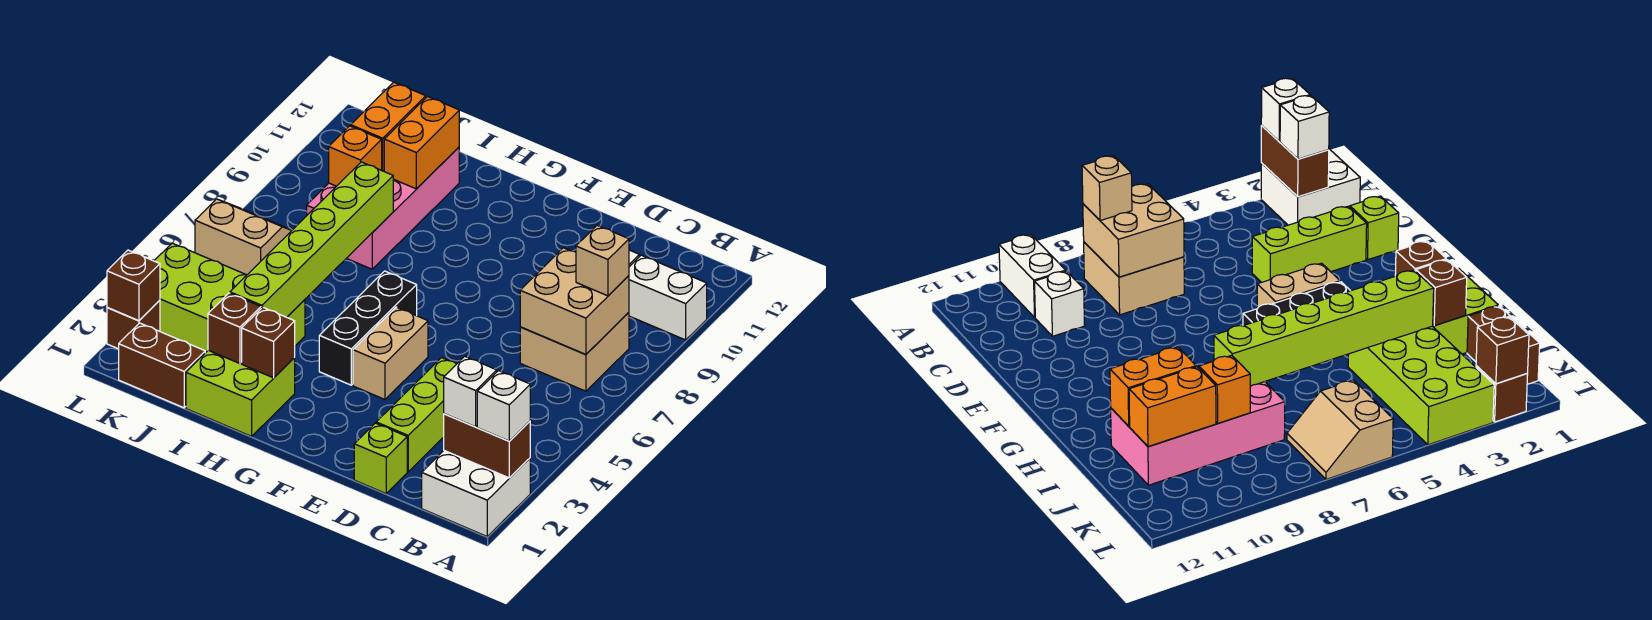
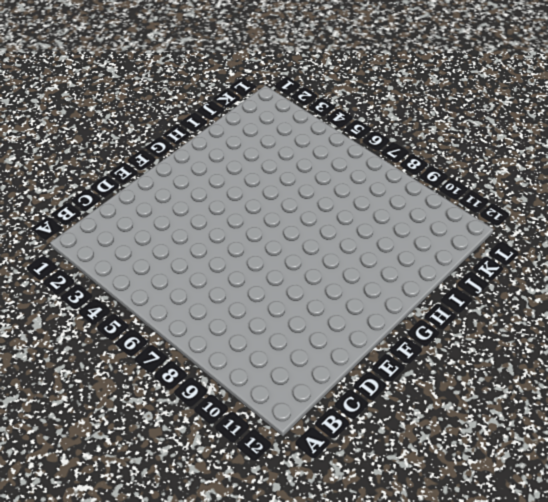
none -> white 2x2 brick [422,451,530,536]
none -> white 1x2 brick [629,255,707,340]
none -> tan 2x2 brick [520,312,629,391]

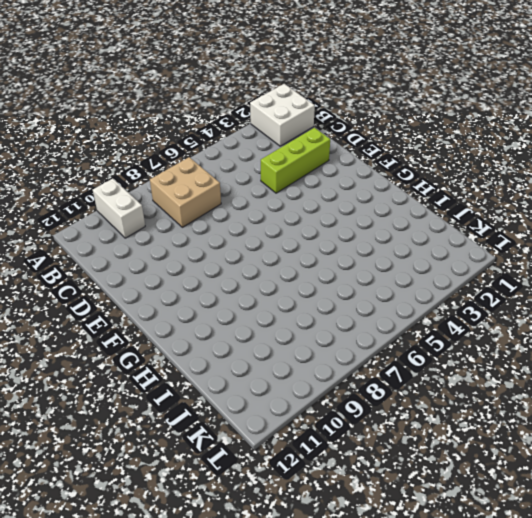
none -> white 1x1 brick [1034,271,1085,336]
none -> lime 1x1 brick [354,423,407,493]
none -> tan 1x2 brick [353,307,428,399]

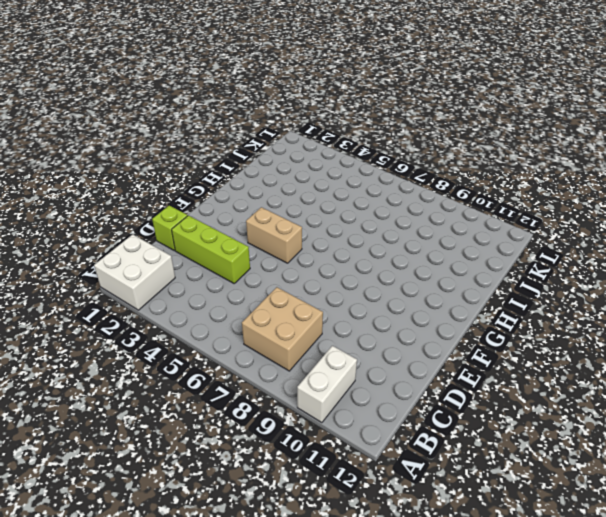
none -> white 1x1 brick [1034,271,1085,336]
none -> black 1x3 brick [319,271,417,385]
none -> lime 2x2 brick [186,350,295,436]

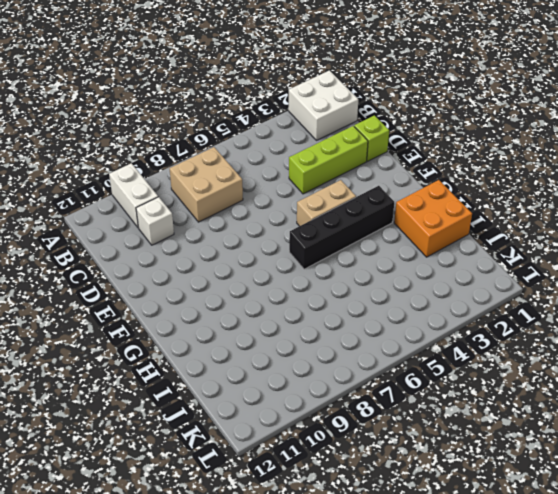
black 1x4 brick [289,186,394,269] -> black 1x3 brick [319,271,417,385]
orange 2x2 brick [394,180,472,257] -> lime 2x2 brick [186,350,295,436]
none -> lime 2x4 brick [154,243,305,353]
none -> pink 2x4 brick [307,147,459,269]
none -> brown 1x2 brick [119,323,205,408]

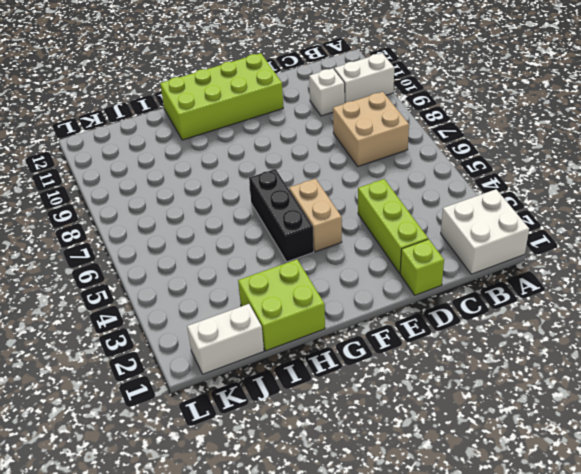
lime 2x4 brick [160,53,283,140] -> lime 2x4 brick moved to [154,243,305,353]
white 1x2 brick [187,304,264,374] -> brown 1x2 brick [119,323,205,408]
none -> pink 2x4 brick [307,147,459,269]
none -> tan 2x2 slope [195,199,292,275]
none -> brown 1x1 brick [107,300,160,349]

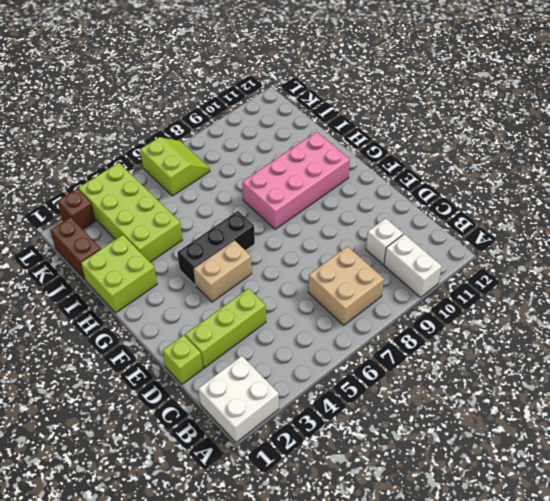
pink 2x4 brick [242,132,350,229] -> pink 2x4 brick moved to [307,147,459,269]
lime 2x2 slope [140,137,210,196] -> tan 2x2 slope [195,199,292,275]
none -> brown 1x2 brick [444,414,530,478]
none -> tan 2x2 brick [520,248,629,355]
none -> brown 1x1 brick [242,307,295,378]

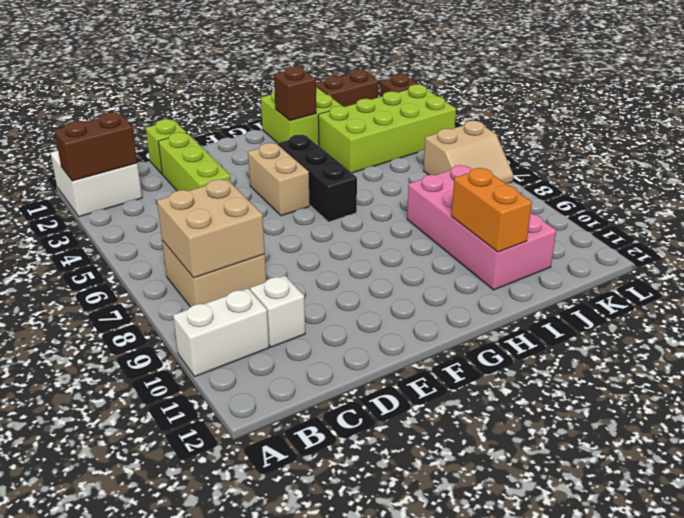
none -> brown 1x1 brick [208,293,261,364]
none -> lime 1x6 brick [230,162,393,317]
none -> orange 1x1 brick [329,126,382,186]

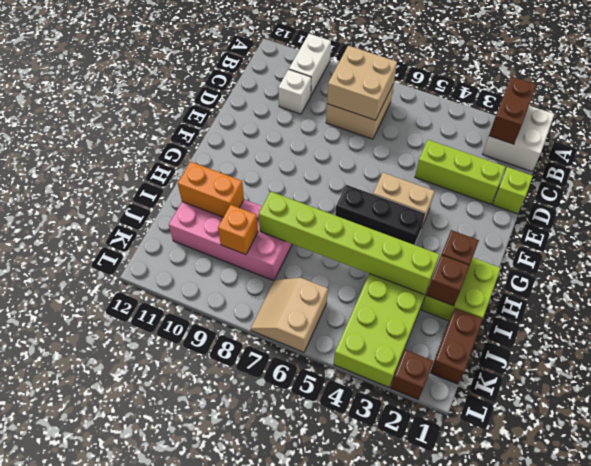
none -> orange 1x2 brick [351,82,426,171]
none -> brown 1x1 brick [107,250,160,321]
none -> white 1x1 brick [477,371,530,441]

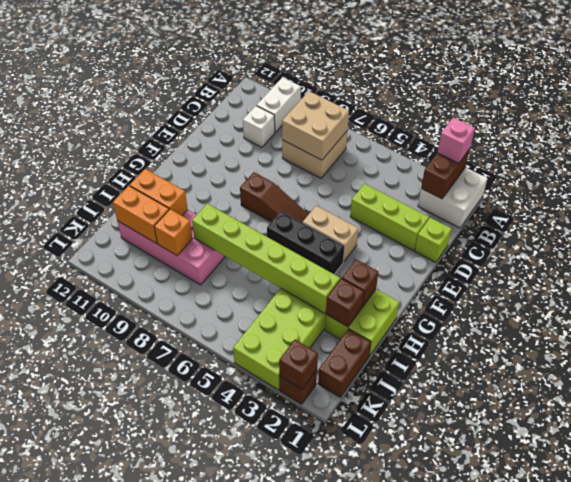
pink 1x1 brick [437,118,475,163] -> white 1x1 brick [477,371,530,441]
brown 1x3 slope [240,172,309,223] -> none
none -> tan 2x2 slope [195,199,292,275]
none -> white 1x1 brick [444,356,497,427]
none -> tan 1x1 brick [576,225,629,296]

